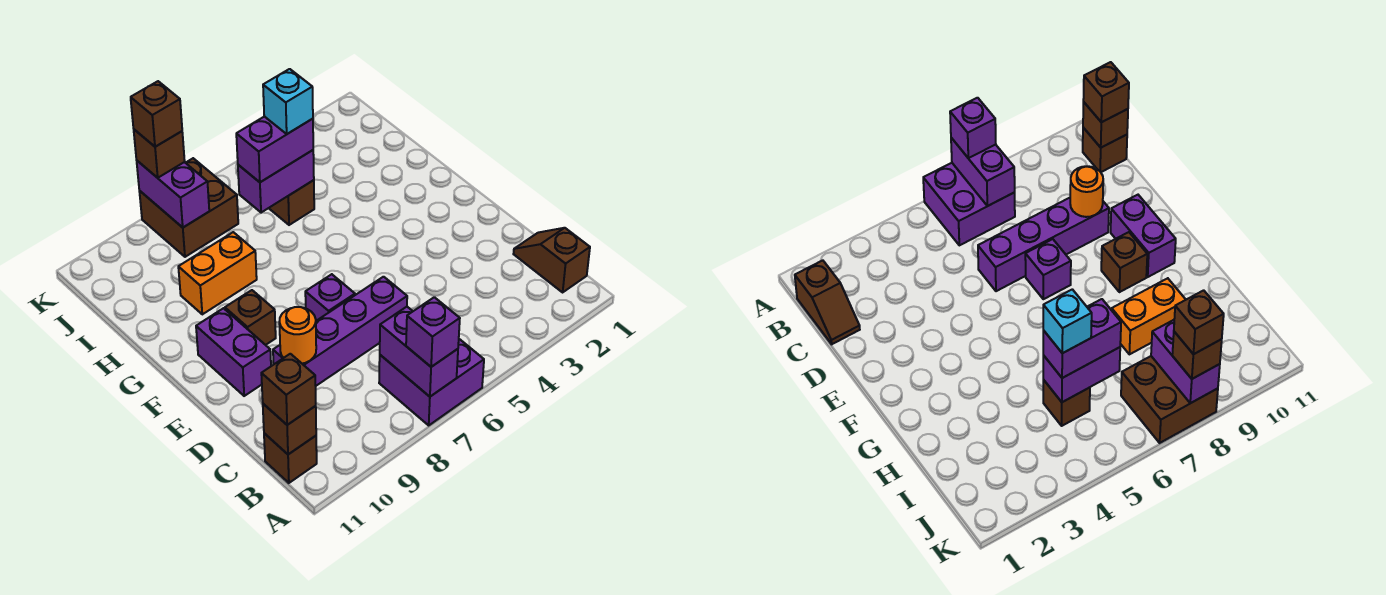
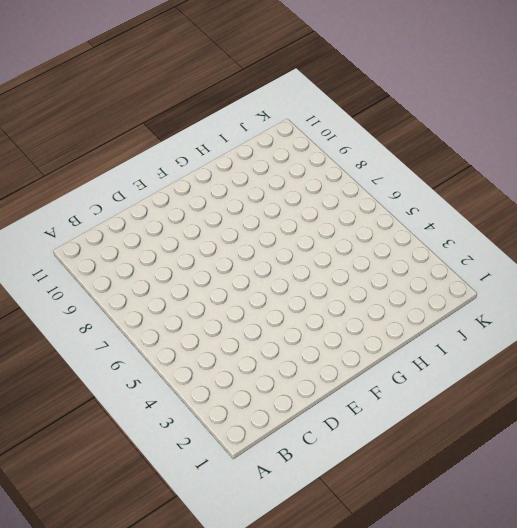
none -> purple 2x2 brick [379,339,484,425]
none -> brown 1x2 slope [514,228,590,292]
none -> brown 1x1 brick [264,433,317,483]

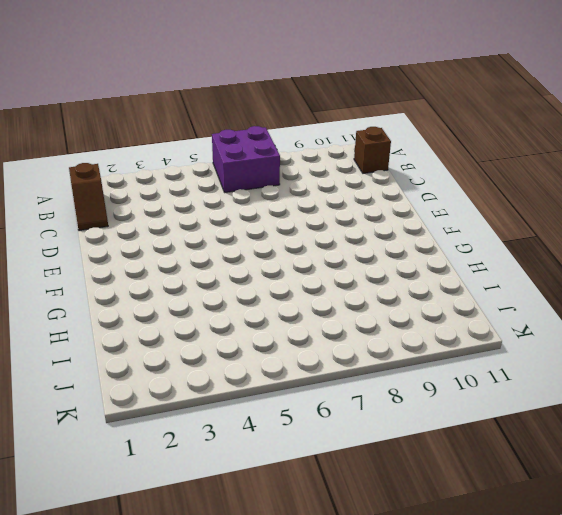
none -> purple 1x4 brick [273,277,407,386]
none -> purple 1x1 brick [305,274,355,321]
none -> purple 1x2 brick [196,308,271,396]

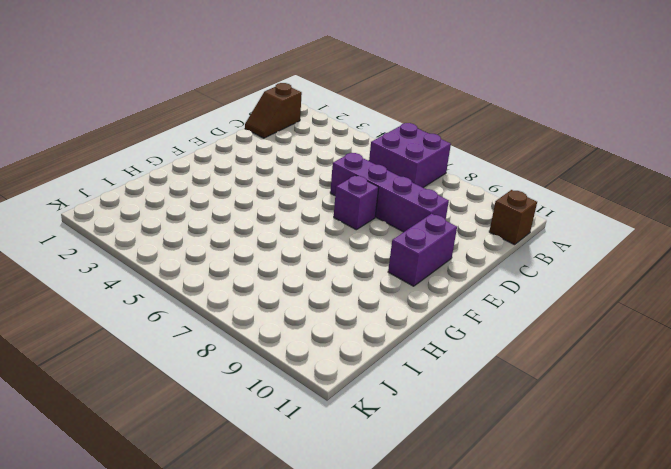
none -> brown 1x1 brick [225,290,276,345]
none -> orange 1x2 brick [178,232,257,314]
none -> brown 1x1 brick [269,180,314,225]

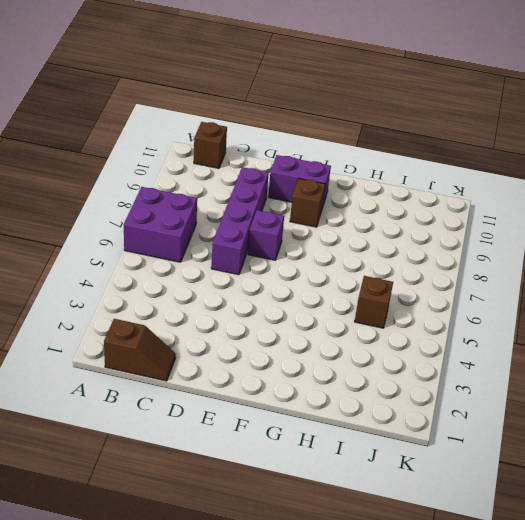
none -> orange 1x2 brick [178,232,257,314]
none -> brown 2x2 brick [139,158,238,257]
none -> purple 1x2 brick [380,307,458,397]

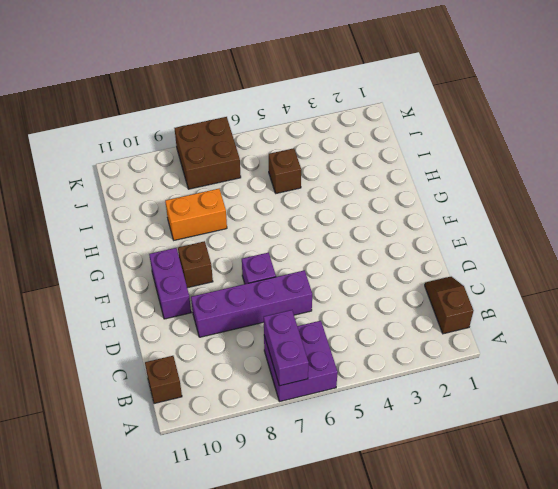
none -> brown 1x1 brick [263,404,316,454]
none -> orange 1x1 round brick [279,307,316,363]
none -> purple 1x2 brick [238,150,314,213]

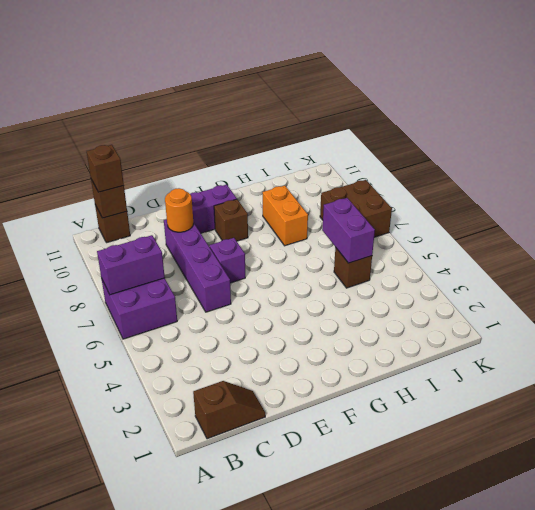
none -> purple 1x2 brick [137,161,209,227]
none -> purple 1x1 brick [406,297,460,367]
none -> purple 1x2 brick [236,116,313,182]

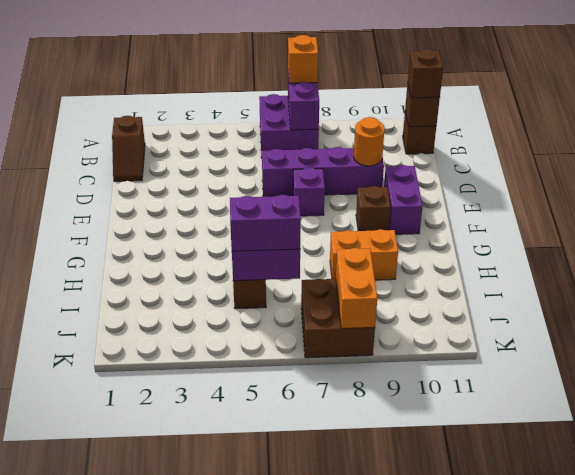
orange 1x1 brick [288,35,318,83] -> purple 1x1 brick [406,297,460,367]
orange 1x2 brick [336,248,377,329] -> purple 1x2 brick [137,161,209,227]
none -> brown 1x1 brick [134,130,185,178]
none -> cyan 1x1 brick [263,69,313,134]
none -> brown 1x1 brick [131,81,182,147]

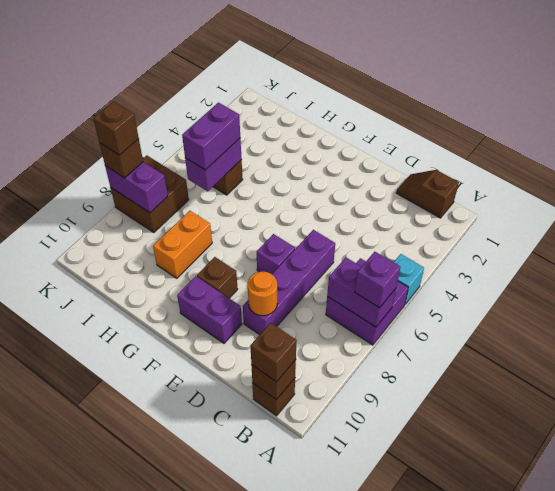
cyan 1x1 brick [394,254,424,304] -> cyan 1x1 brick moved to [263,69,313,134]

